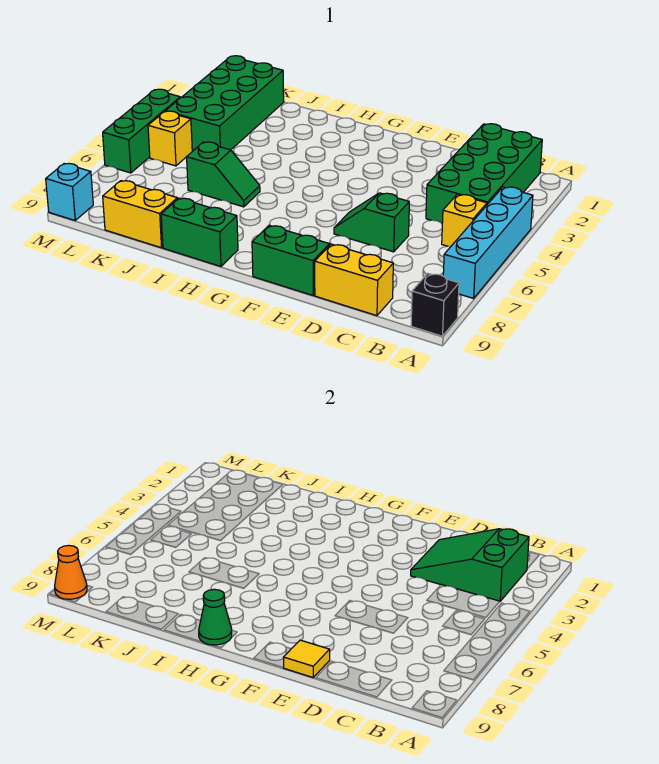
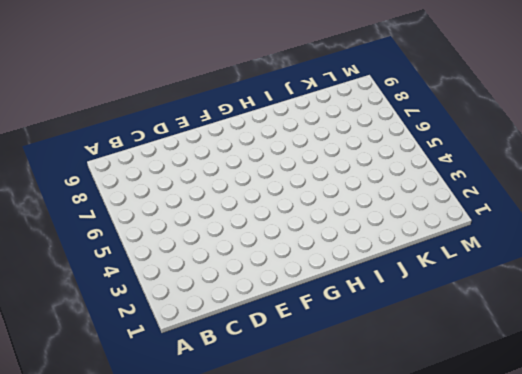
none -> cyan 1x4 brick [443,187,533,298]
none -> black 1x1 brick [411,273,459,336]
none -> green 2x4 brick [426,124,542,223]

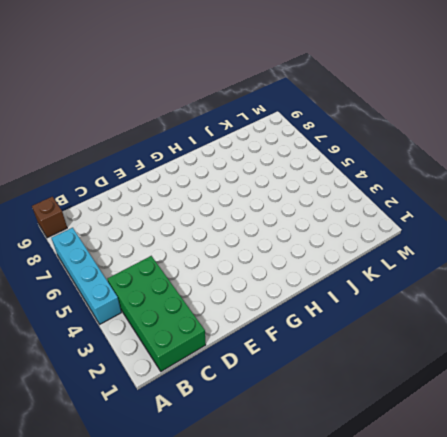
brown 1x1 brick [32,197,67,238] -> black 1x1 brick [411,273,459,336]
none -> yellow 1x1 brick [442,194,487,247]
none -> yellow 1x2 brick [315,244,393,316]
none -> green 1x2 slope [334,193,409,252]

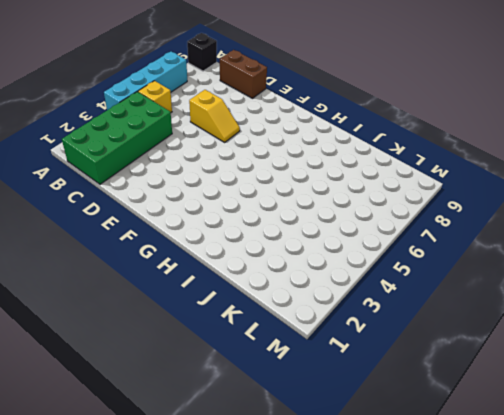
brown 1x2 brick [220,50,267,98] -> yellow 1x2 brick [315,244,393,316]
yellow 1x2 slope [189,90,240,142] -> green 1x2 slope [334,193,409,252]
none -> green 1x2 brick [252,225,330,295]
none -> green 1x2 brick [161,198,238,266]
none -> green 1x2 slope [187,142,260,207]

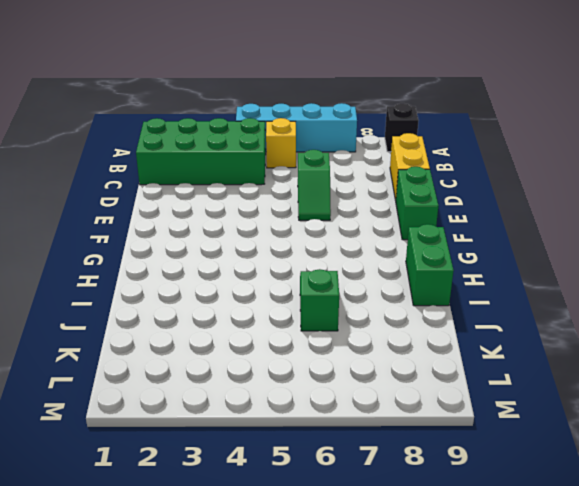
none -> yellow 1x2 brick [103,181,177,248]
none -> green 2x4 brick [166,56,284,151]
none -> yellow 1x1 brick [148,111,192,166]

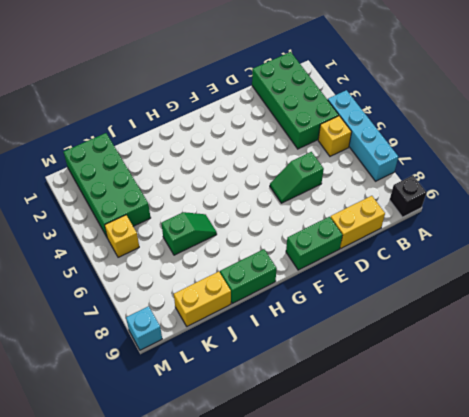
none -> green 1x3 brick [103,89,180,173]
none -> green 2x3 slope [411,529,529,601]
none -> yellow 1x1 tile [283,640,330,677]

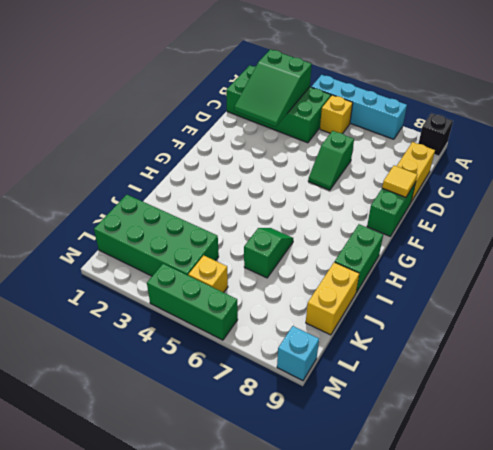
none -> green 1x1 cone [199,589,232,645]
none -> orange 1x1 cone [55,545,87,599]

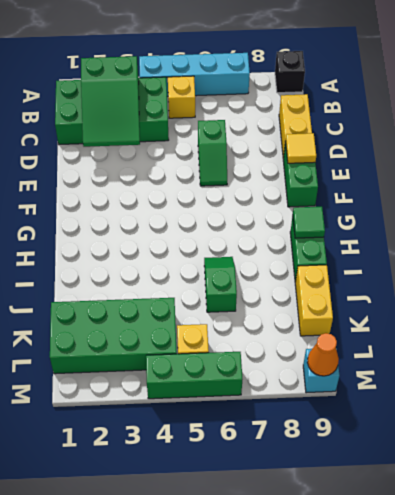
green 1x1 tile [293,207,325,238] -> green 1x1 cone [199,589,232,645]

